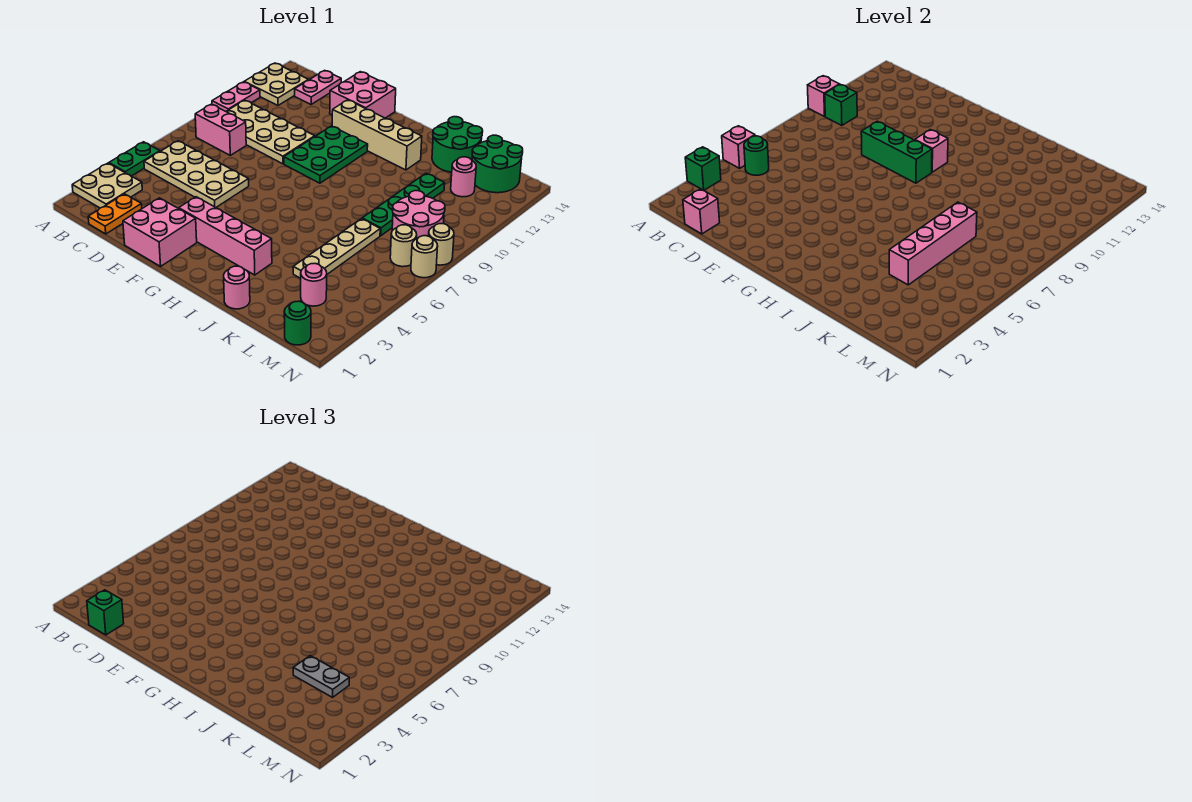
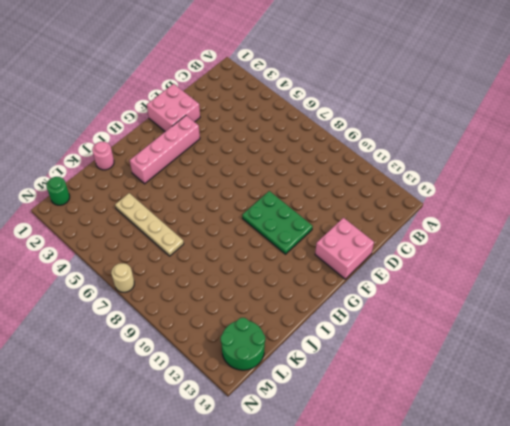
none -> tan 2x2 plate [72,163,142,208]
none -> green 1x2 plate [109,142,160,176]
none -> pink 1x2 plate [212,82,260,111]
none -> tan 2x2 plate [245,63,308,106]

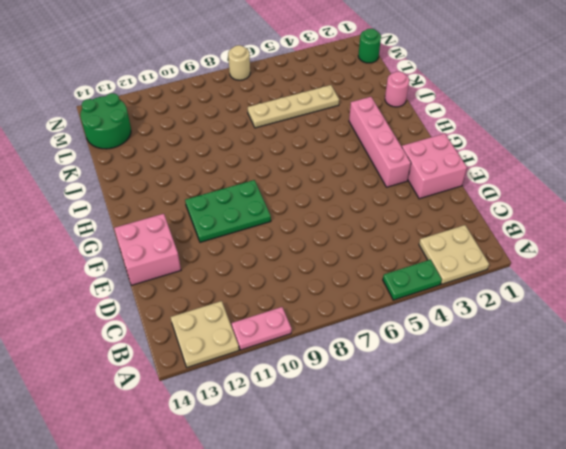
none -> tan 2x4 plate [144,141,249,207]
none -> pink 1x2 brick [195,104,246,155]
none -> tan 2x4 plate [226,100,315,164]
none -> orange 1x2 plate [88,194,142,234]

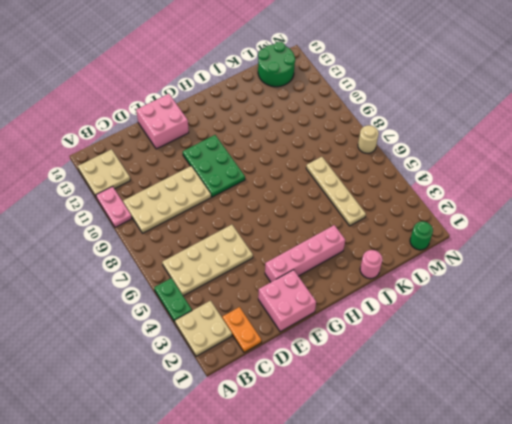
none -> pink 1x2 brick [195,104,246,155]
none -> pink 1x2 plate [295,70,341,104]
none -> tan 1x4 brick [332,100,422,170]
none -> green 2x2 round brick [432,117,483,172]

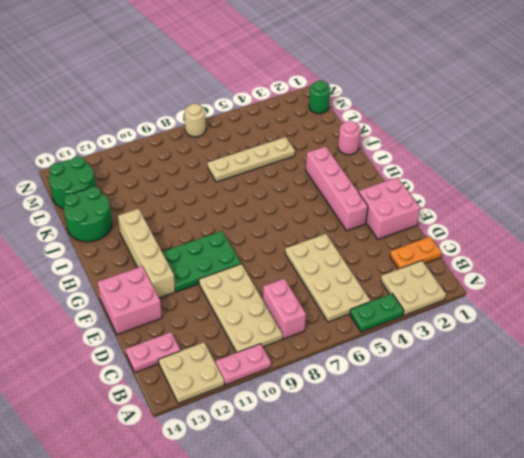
none -> green 1x4 plate [362,173,445,236]
none -> pink 1x1 round brick [301,264,327,306]
none -> pink 2x2 round brick [392,191,445,239]
none -> pink 1x1 round brick [451,157,476,197]

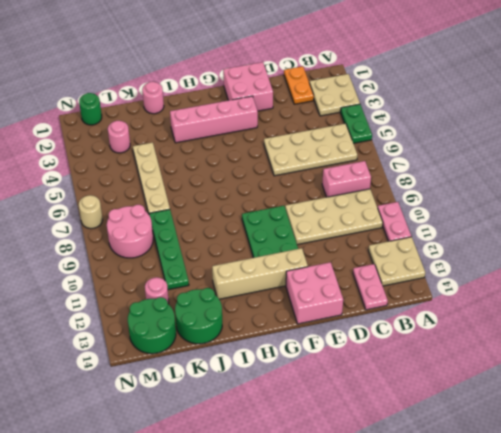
none -> tan 1x1 round brick [390,225,417,267]
none -> tan 1x1 round brick [429,224,454,265]
none -> green 1x1 brick [685,147,721,190]
none -> pink 1x1 brick [722,126,755,168]

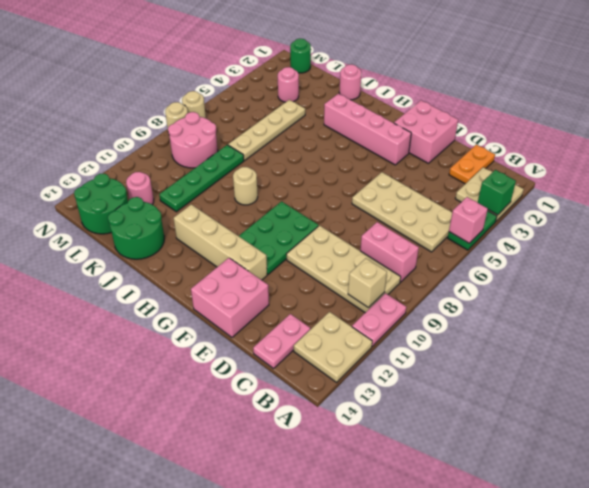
tan 1x1 brick [348,258,387,308] -> green 1x1 brick [825,84,857,126]
tan 1x1 round brick [233,167,258,205] -> tan 1x1 round brick moved to [390,225,417,267]
none -> pink 1x1 brick [808,76,840,117]
none -> green 1x1 round brick [744,136,769,175]
none -> pink 1x1 brick [683,189,720,234]
none -> green 1x3 brick [861,121,932,183]

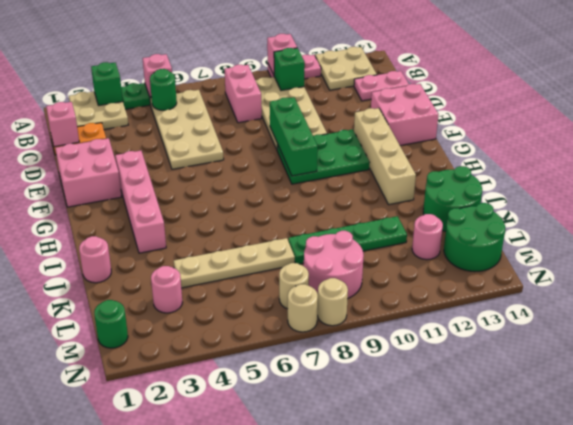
none -> pink 1x1 brick [915,130,948,172]
none -> pink 1x4 brick [889,202,977,285]
none -> green 1x1 brick [87,590,124,635]
none -> grey 1x2 plate [293,656,349,697]

